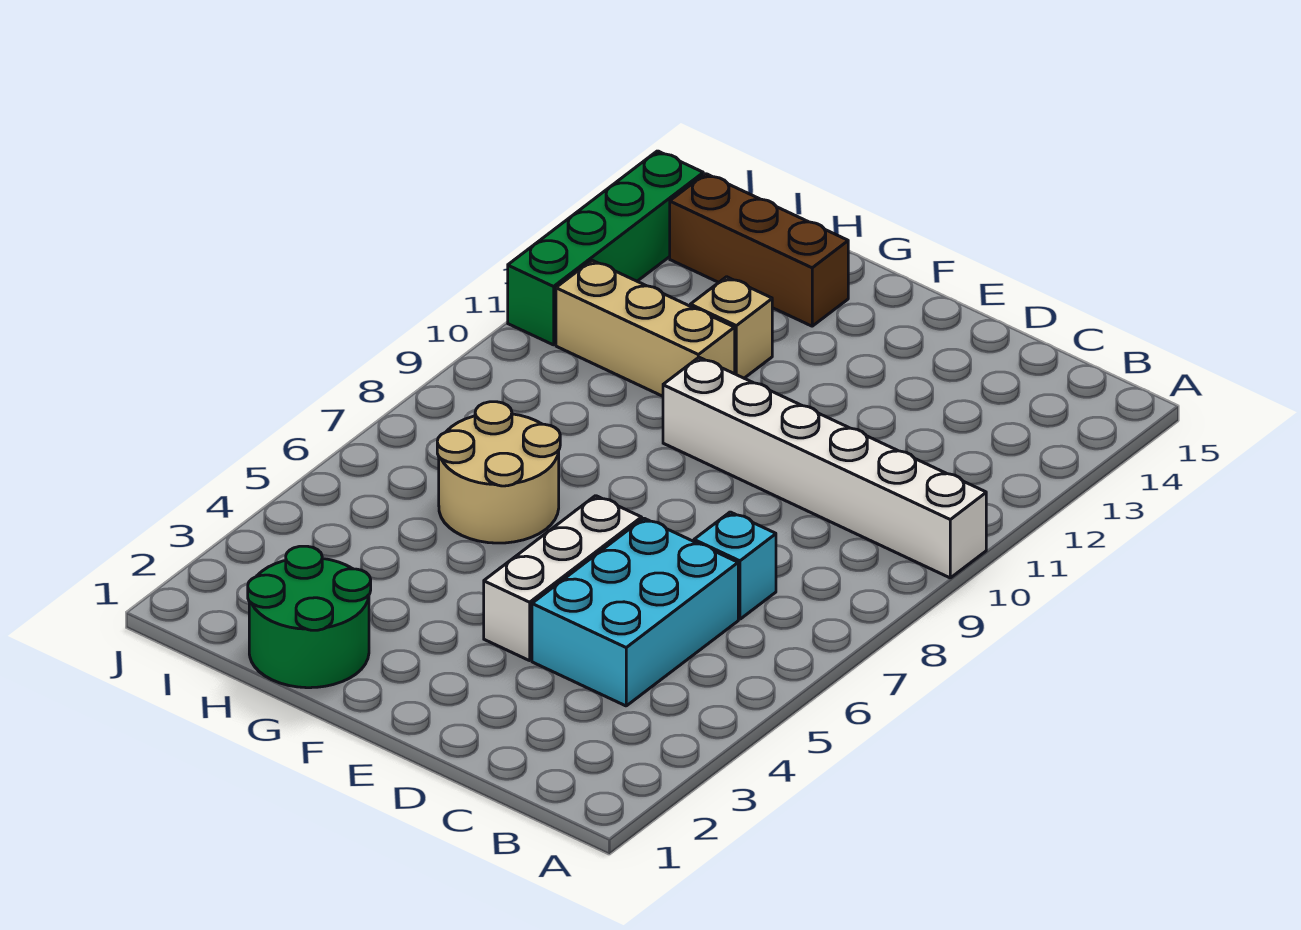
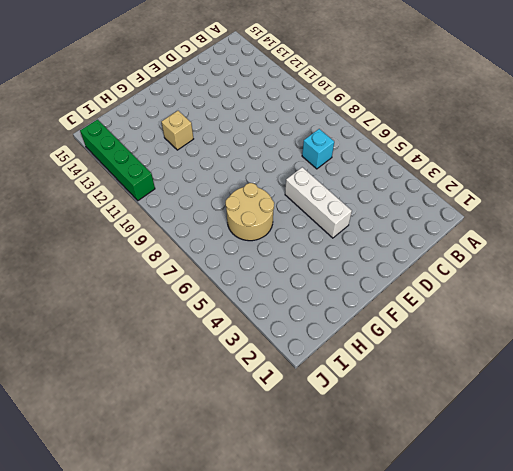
none -> white 1x6 brick [663,357,986,578]
none -> cyan 2x3 brick [532,518,738,706]

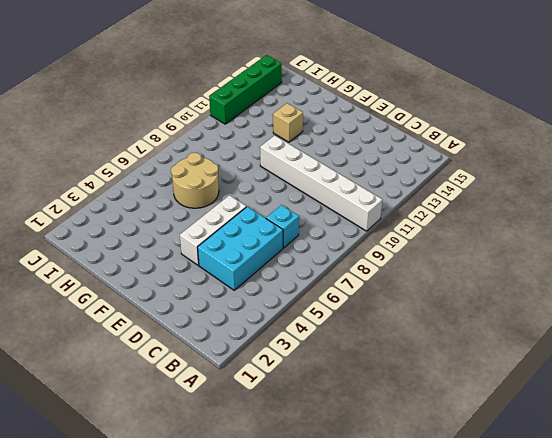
none -> green 2x2 round brick [248,546,371,688]
none -> tan 1x3 brick [556,260,735,396]

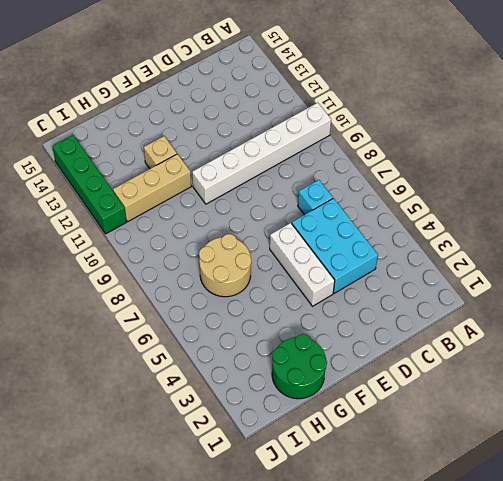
none -> brown 1x3 brick [670,174,848,326]

